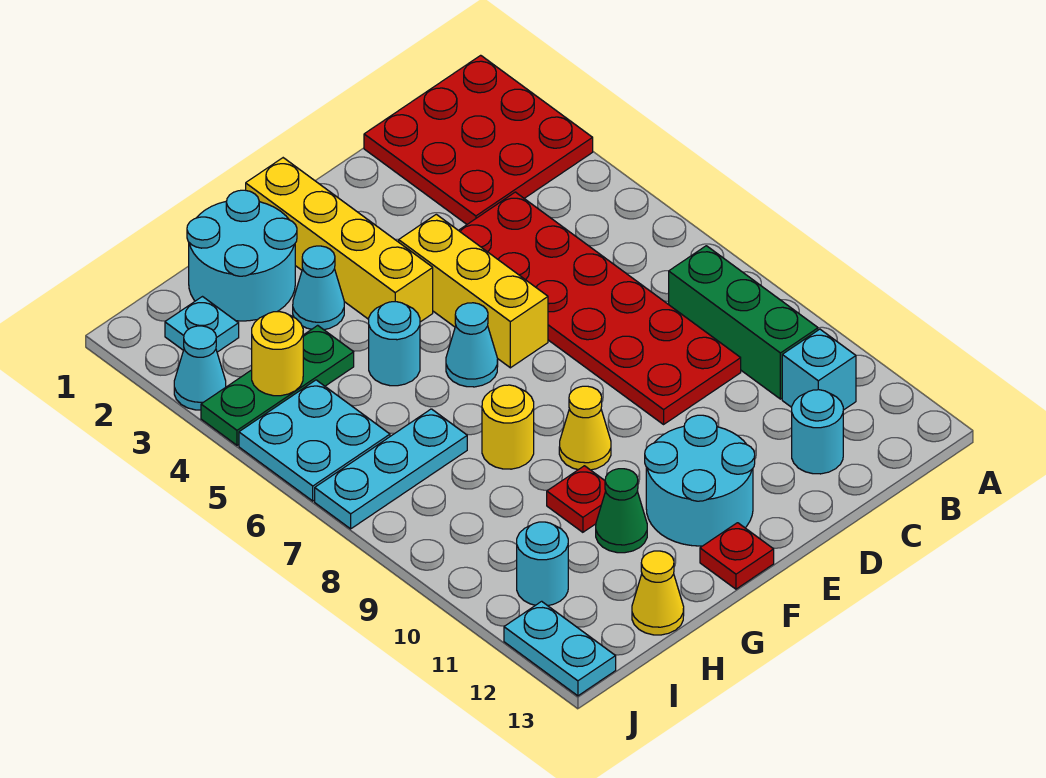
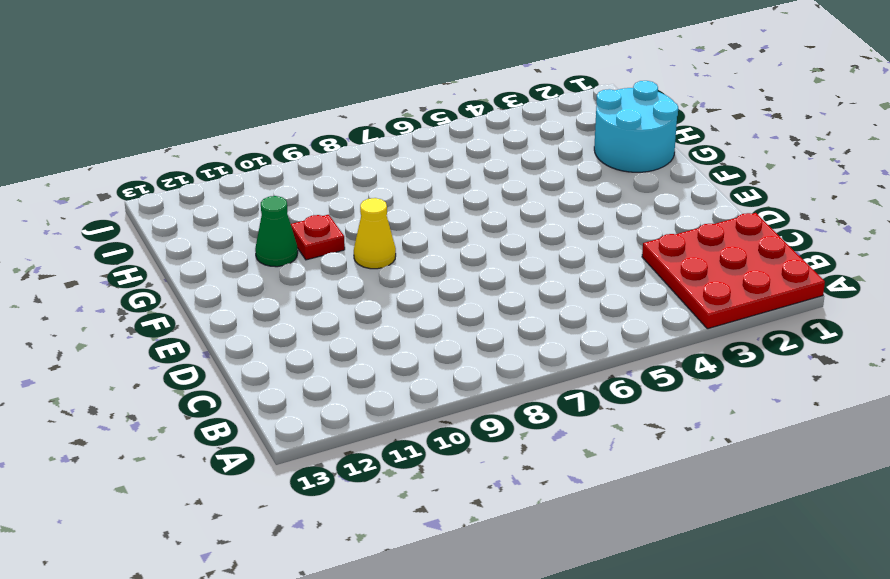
none -> green 1x3 brick [669,246,818,399]
none -> cyan 1x1 brick [782,329,856,410]
none -> red 2x6 plate [459,192,741,424]

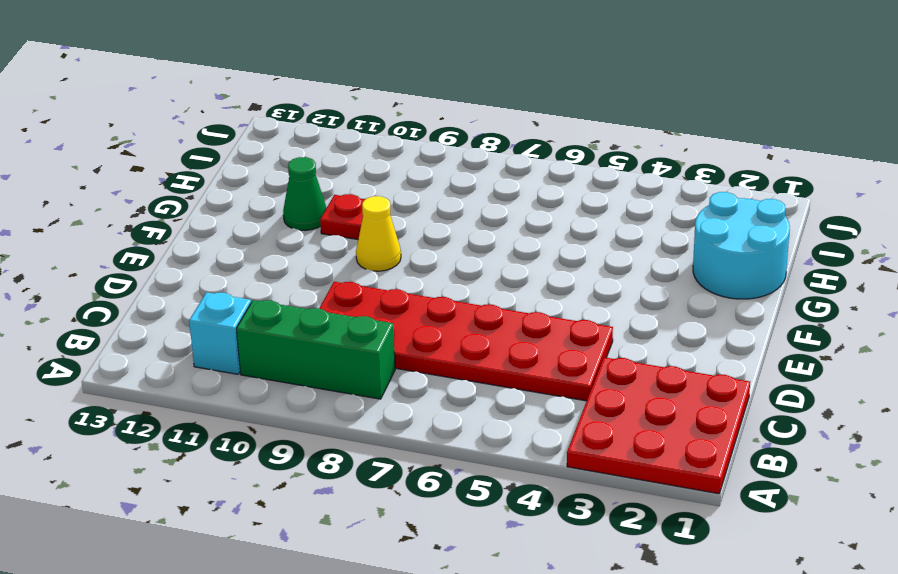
none -> cyan 1x1 round brick [792,390,843,474]
none -> yellow 1x3 brick [399,214,548,368]
none -> cyan 2x2 round brick [645,415,755,546]

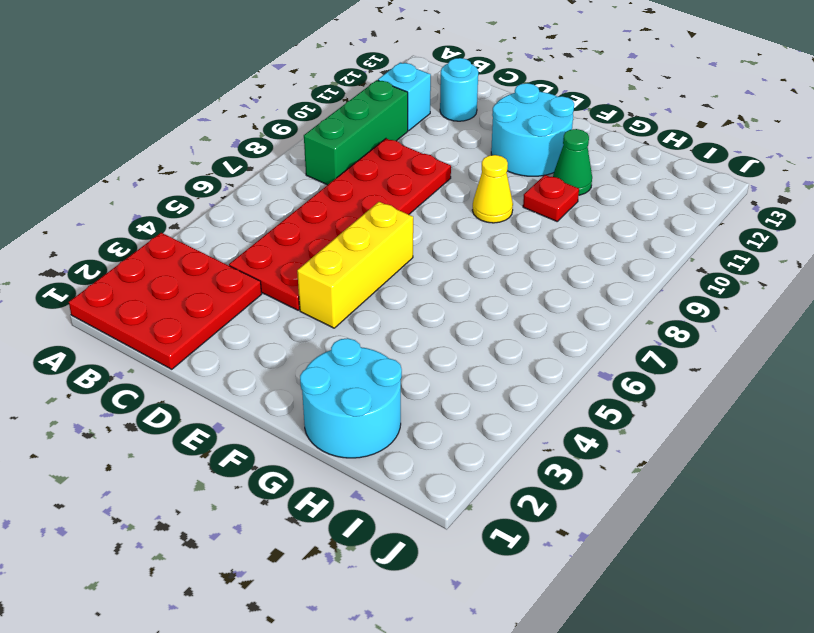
none -> yellow 1x4 brick [246,158,433,322]
none -> cyan 1x1 cone [446,303,498,387]
none -> red 1x1 plate [700,523,774,589]

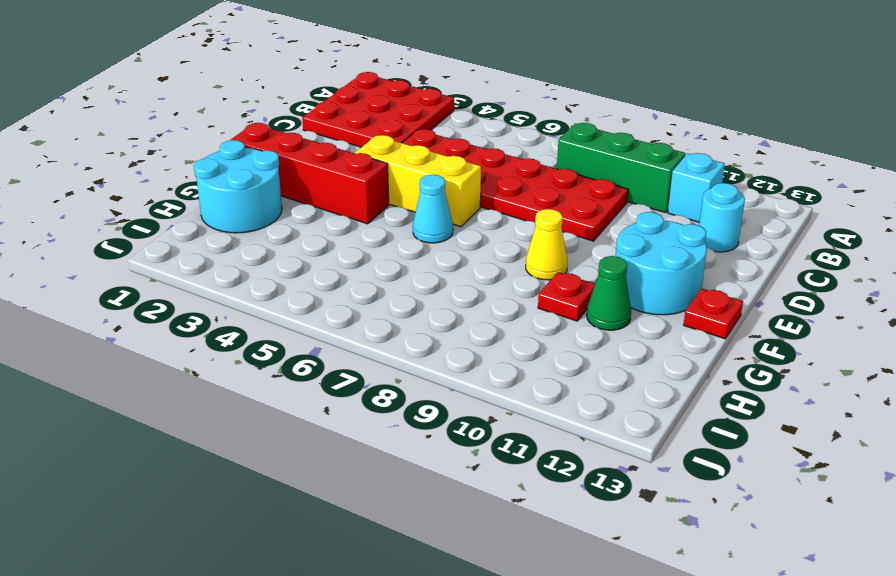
red 1x4 brick [230,123,389,224] -> yellow 1x4 brick [246,158,433,322]
none -> cyan 1x1 cone [293,246,344,330]
none -> cyan 1x1 round brick [369,302,420,386]
none -> yellow 1x1 round brick [482,385,534,469]

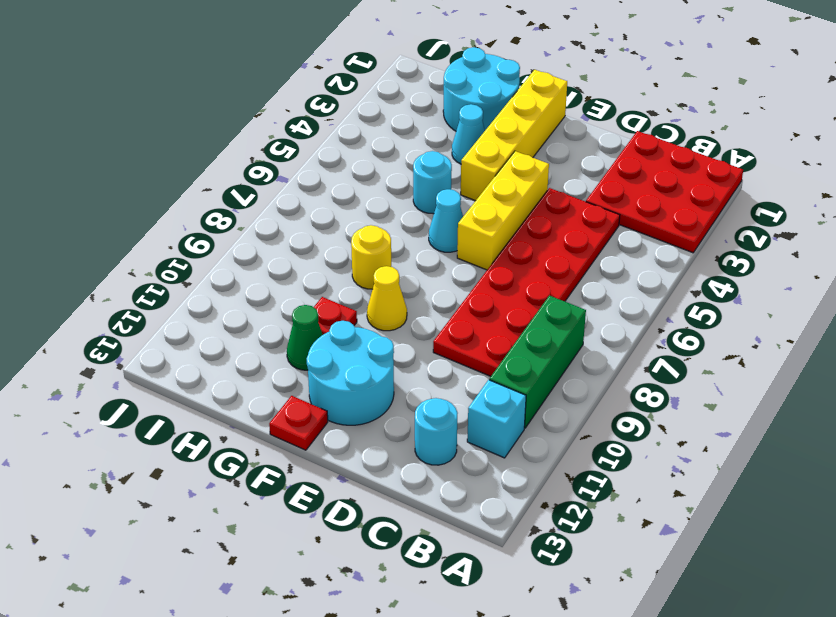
none -> green 1x3 plate [201,325,354,445]
none -> cyan 1x3 plate [315,409,467,529]
none -> yellow 1x1 cone [632,551,684,635]

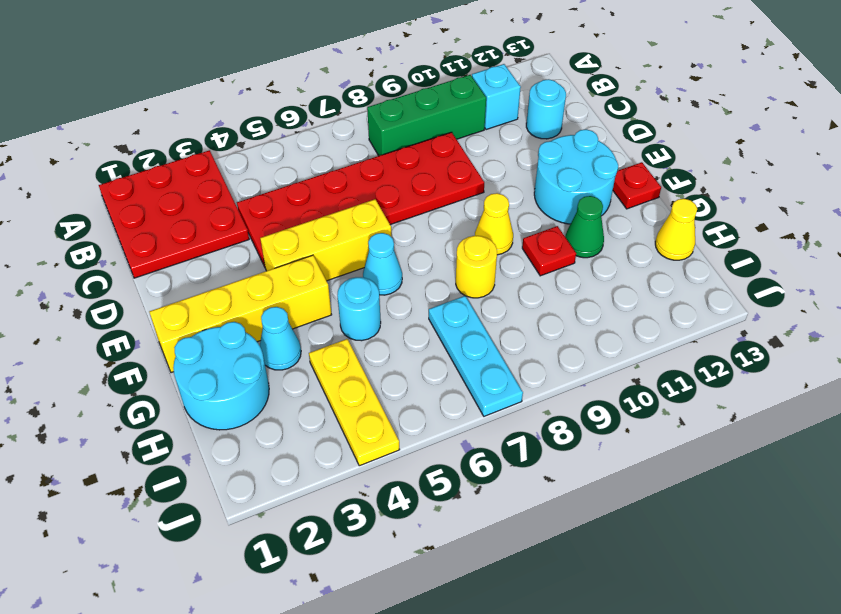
yellow 1x3 plate [309,339,400,466] -> green 1x3 plate [201,325,354,445]
none -> cyan 1x1 plate [165,297,239,352]
none -> cyan 2x2 plate [239,380,390,501]
none -> cyan 1x1 round brick [517,522,568,606]

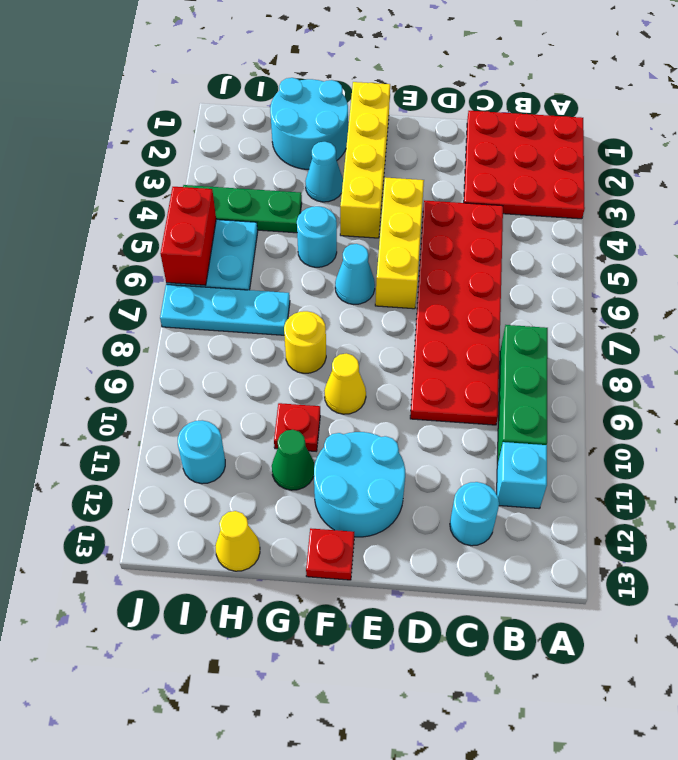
red 1x2 brick [160,187,216,285] -> none
none -> cyan 1x1 plate [165,297,239,352]
none -> cyan 1x1 cone [174,326,226,410]
none -> cyan 1x2 plate [504,601,616,696]

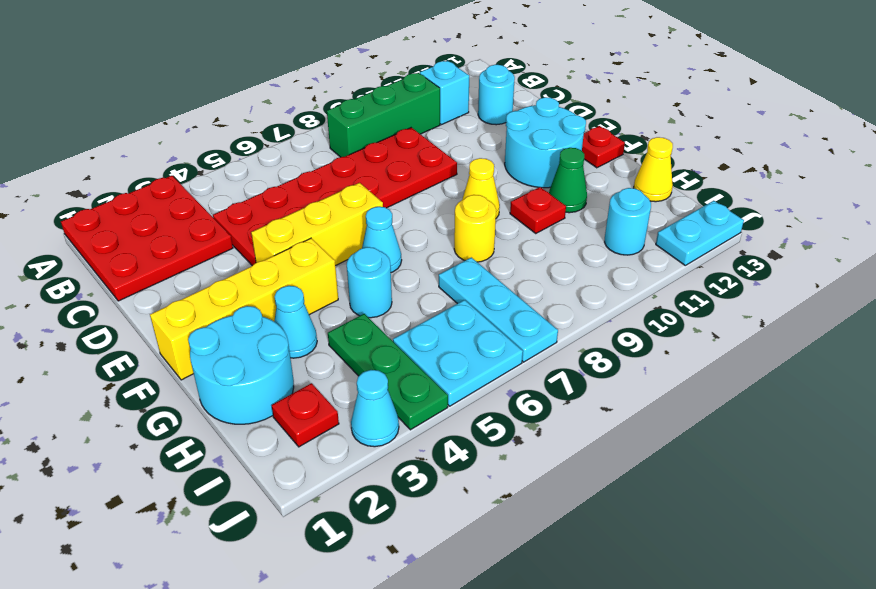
red 1x1 plate [272,383,339,447] -> cyan 1x1 plate [165,297,239,352]
none -> yellow 1x1 round brick [252,312,303,396]

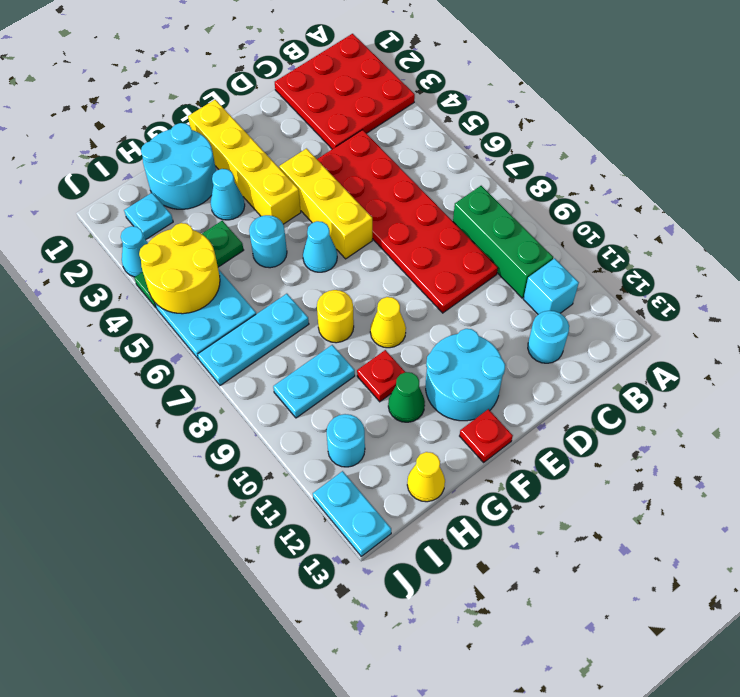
cyan 1x2 plate [273,345,355,418] -> none
yellow 2x2 round brick [139,223,220,314] -> yellow 1x1 round brick [252,312,303,396]

